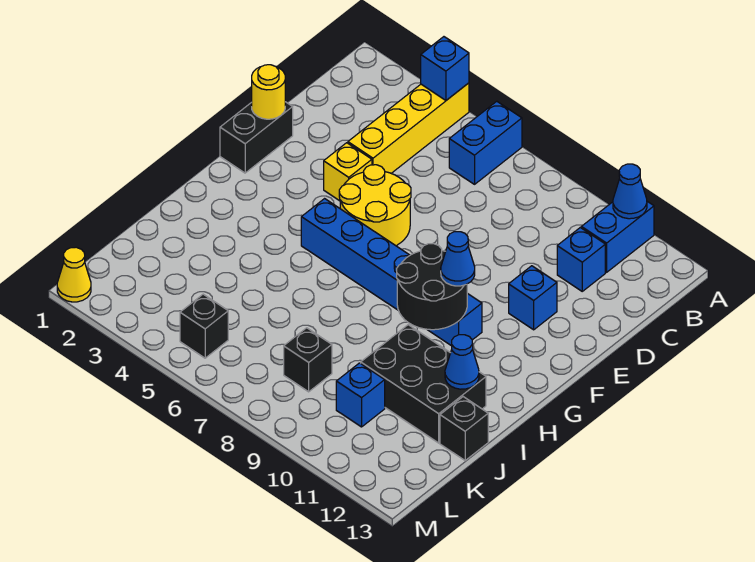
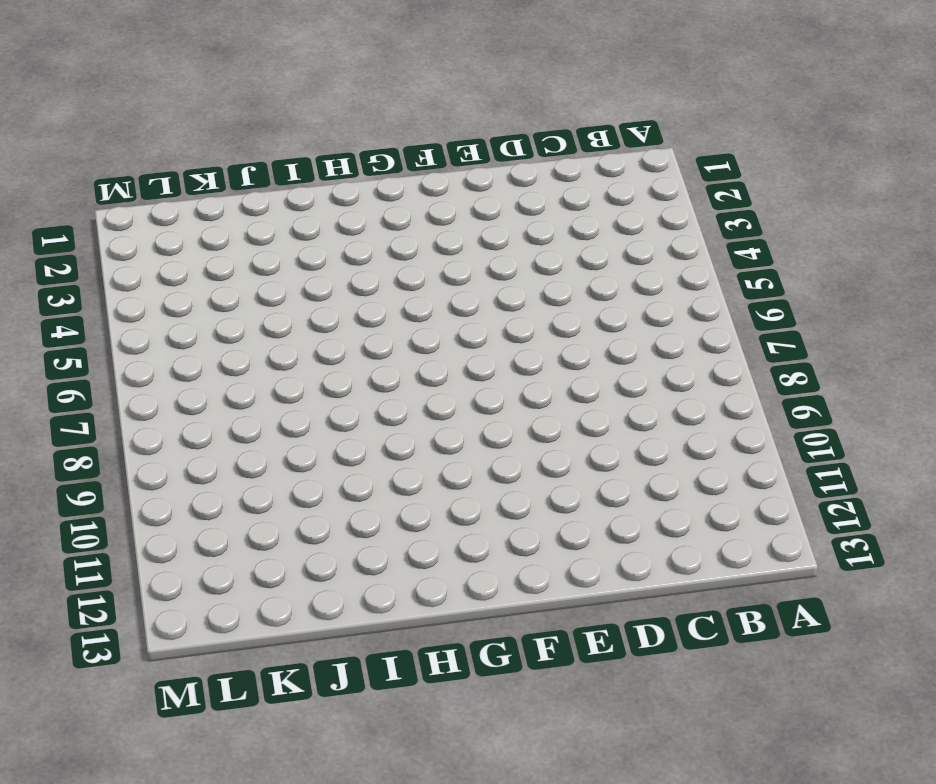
none -> yellow 1x4 brick [348,83,469,173]
none -> blue 1x2 brick [449,101,522,184]
none -> blue 1x2 brick [581,201,654,272]

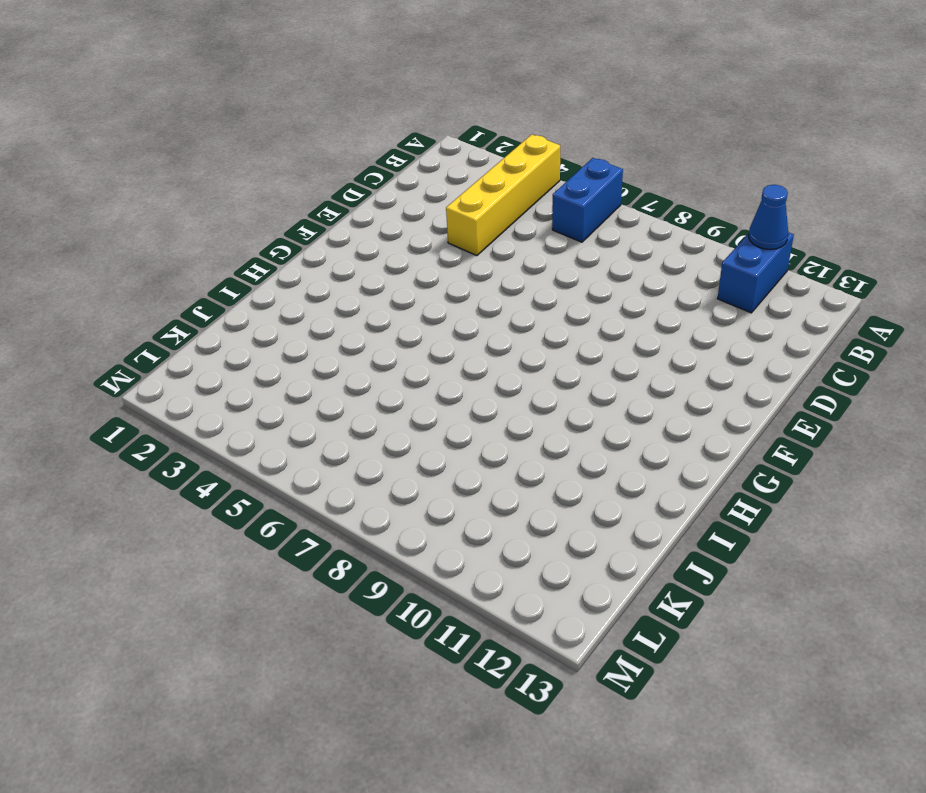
none -> blue 1x1 brick [557,228,605,291]
none -> black 1x2 brick [220,102,293,173]
none -> yellow 1x1 brick [324,143,372,201]

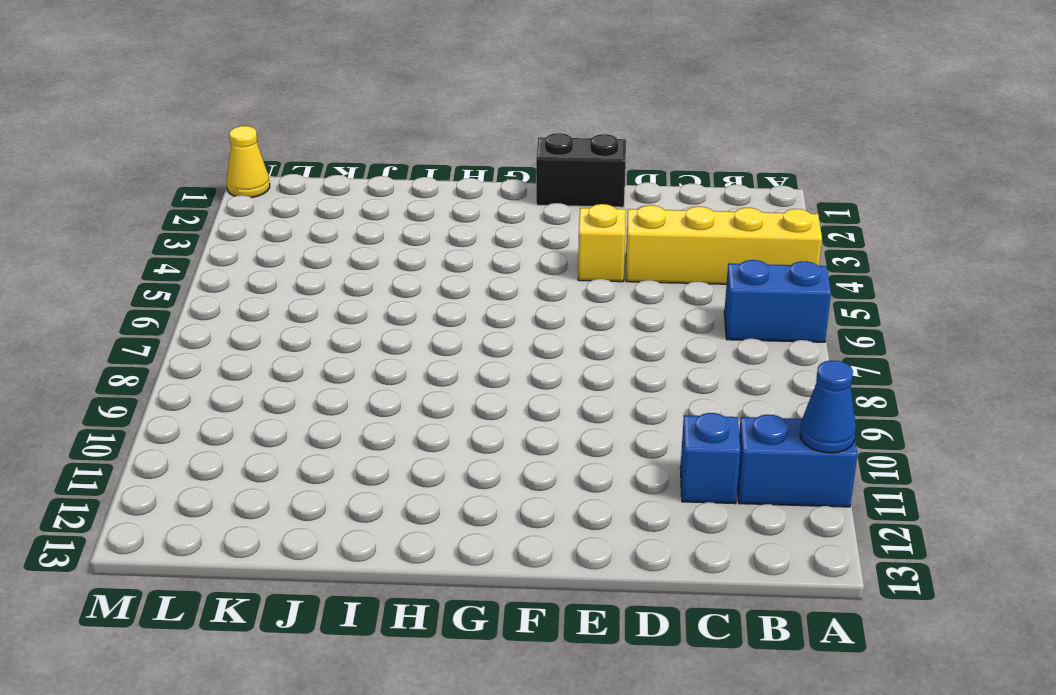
none -> yellow 2x2 round brick [339,165,411,246]
none -> blue 1x1 brick [509,266,557,330]
none -> blue 1x6 brick [301,199,482,346]

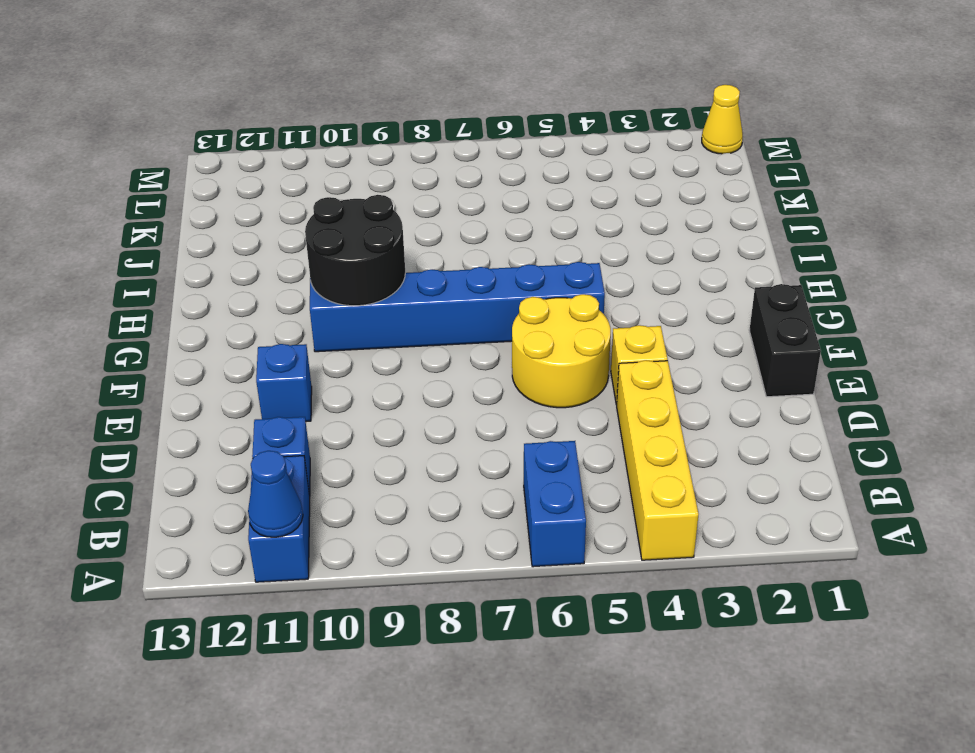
none -> black 2x3 brick [361,325,486,443]
none -> black 1x1 brick [440,397,488,460]
none -> black 1x1 brick [284,328,332,392]

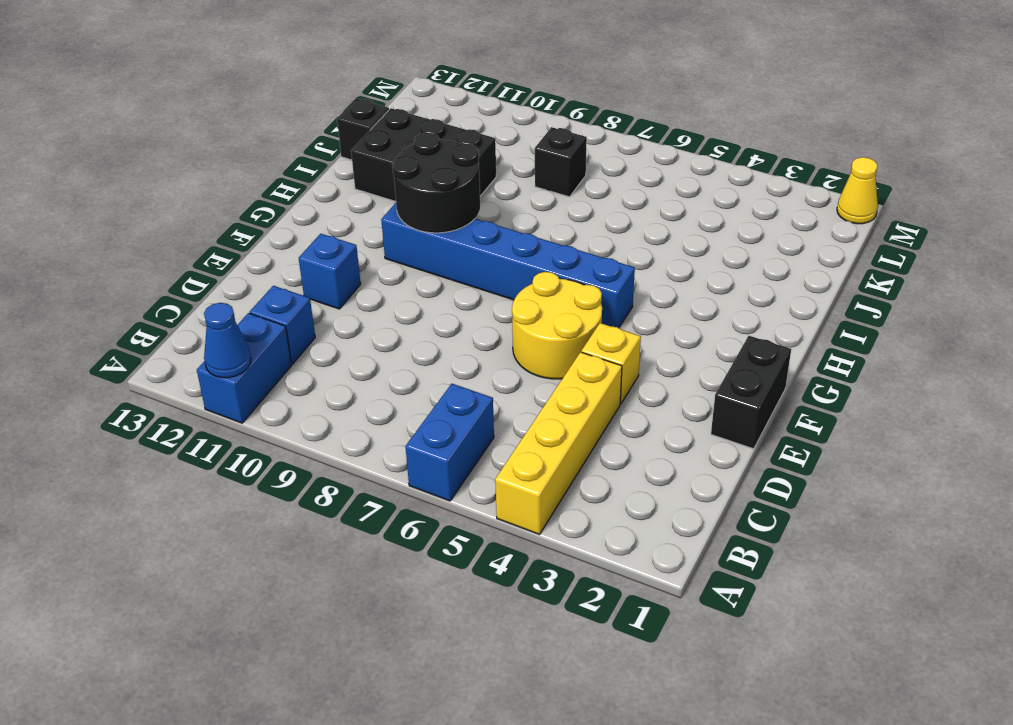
none -> blue 1x1 brick [336,363,385,427]
none -> black 1x1 brick [180,294,228,358]
none -> blue 1x1 brick [421,37,469,100]

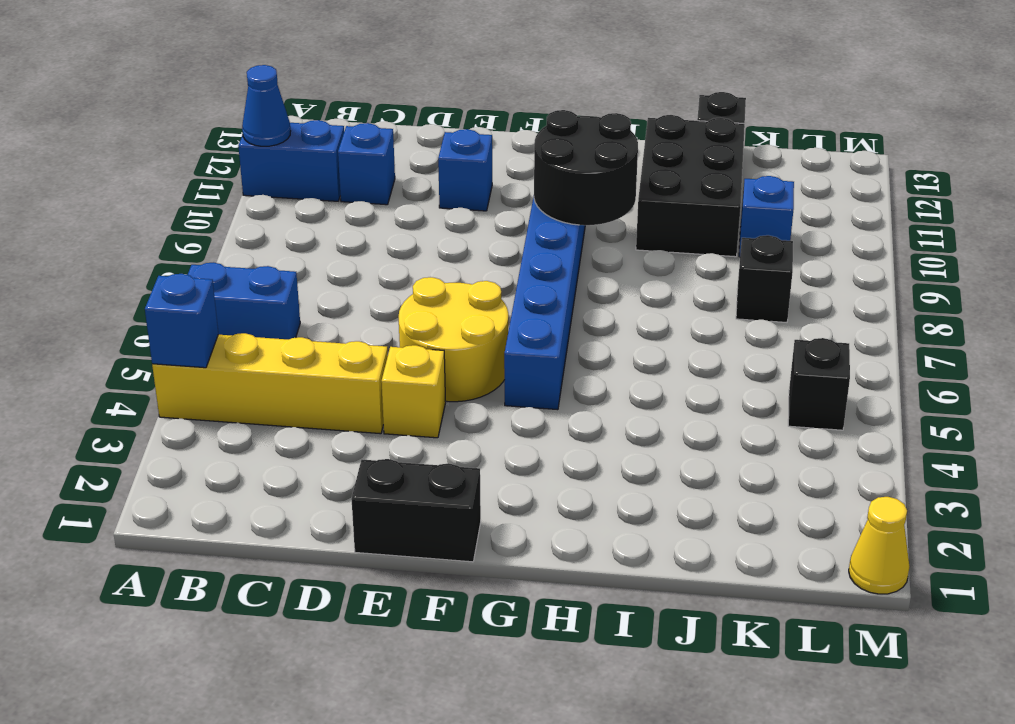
none -> yellow 1x1 round brick [252,65,285,119]
none -> blue 1x1 cone [445,335,479,389]
none -> blue 1x1 cone [441,232,475,286]

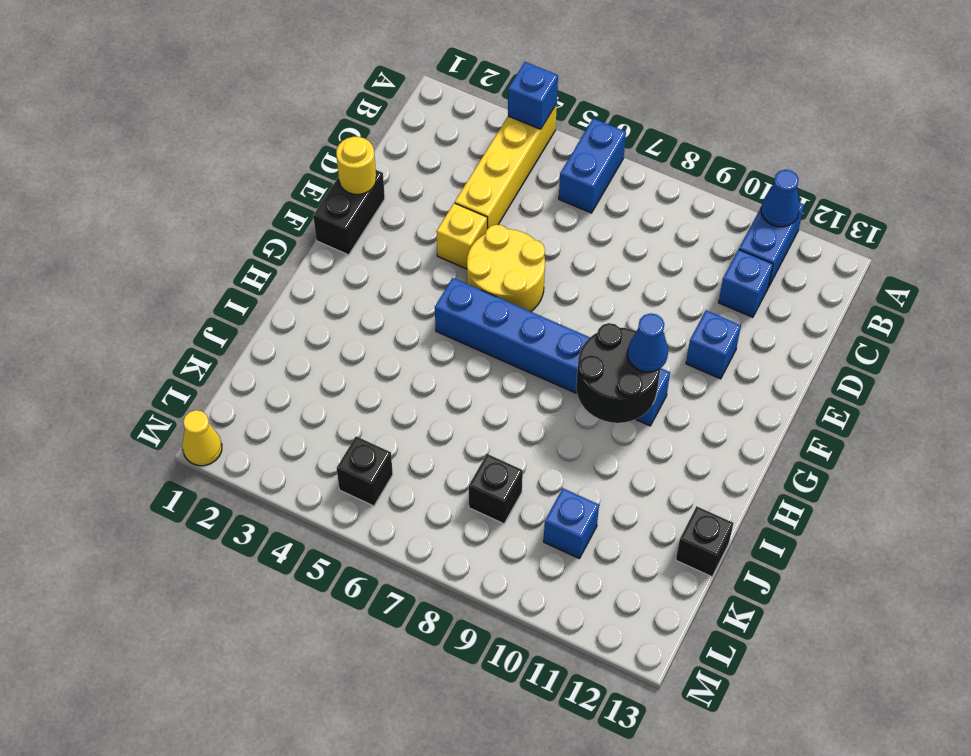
none -> black 2x3 brick [361,325,486,443]
none -> blue 1x1 cone [445,335,479,389]

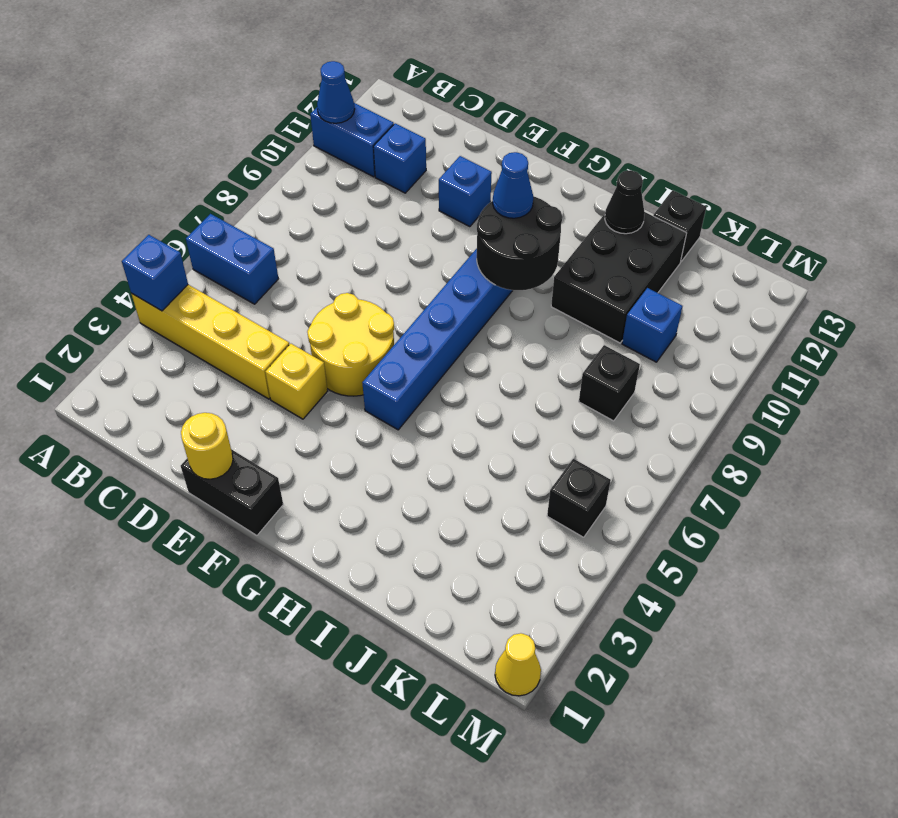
black 1x1 cone [605,170,645,234] -> blue 1x1 cone [445,335,479,389]

